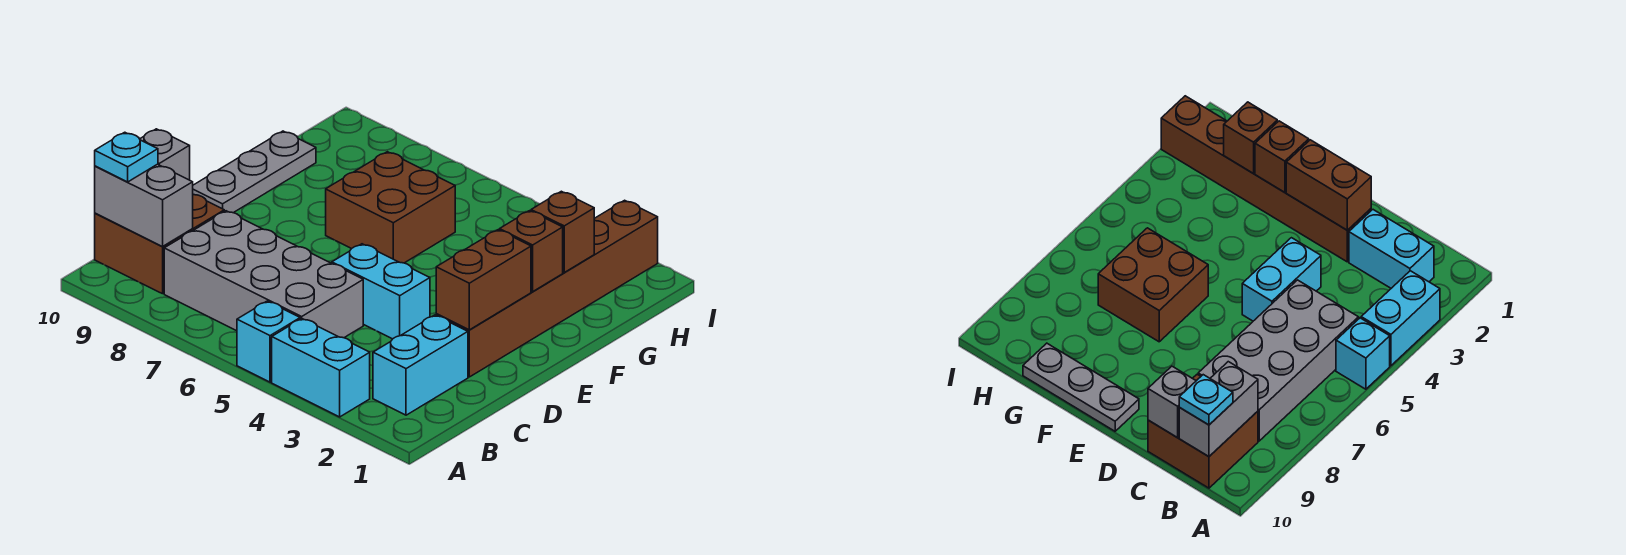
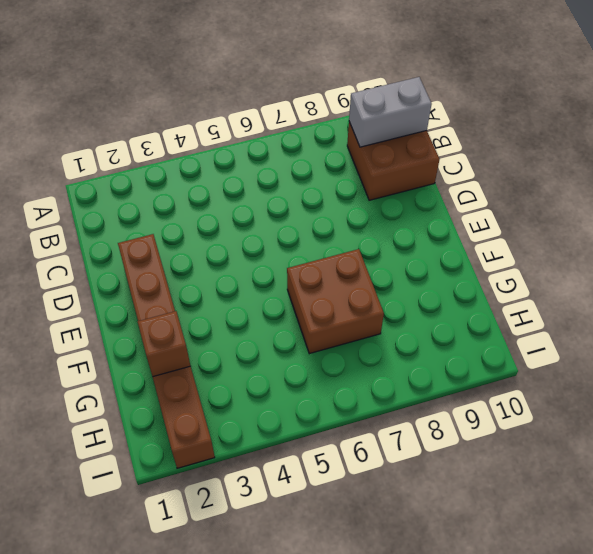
none -> cyan 1x2 brick [272,319,370,417]
none -> cyan 1x1 brick [237,301,300,382]
none -> cyan 1x2 brick [373,315,468,415]

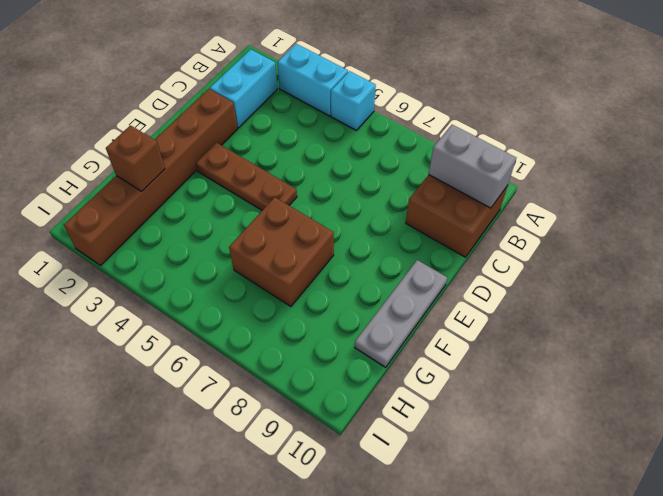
brown 1x3 plate [196,143,297,210] -> none
none -> grey 2x4 brick [164,211,363,338]
none -> cyan 1x2 brick [332,244,430,339]
none -> grey 1x1 brick [140,129,190,180]

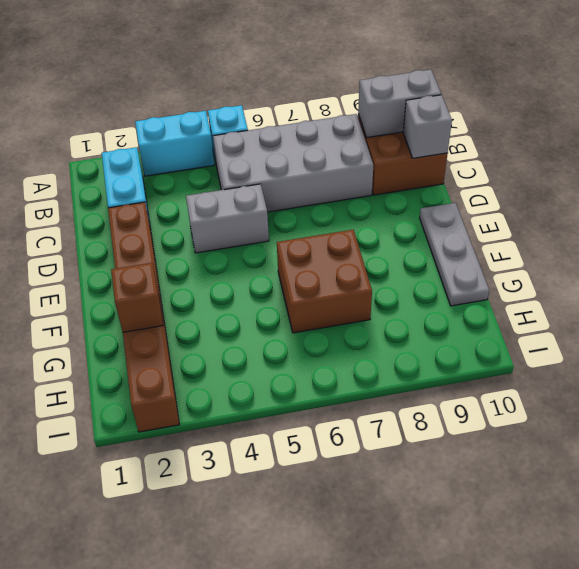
grey 1x2 brick [186,184,269,253] -> cyan 1x2 brick [332,244,430,339]
none -> brown 1x2 brick [436,230,531,330]
none -> brown 1x1 brick [500,211,563,292]
none -> cyan 1x1 plate [95,132,158,182]

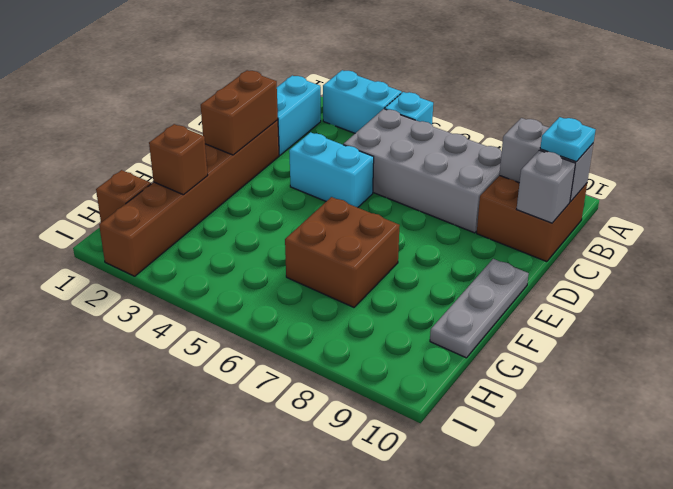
brown 1x1 brick [96,170,151,222] -> brown 1x1 brick moved to [500,211,563,292]

